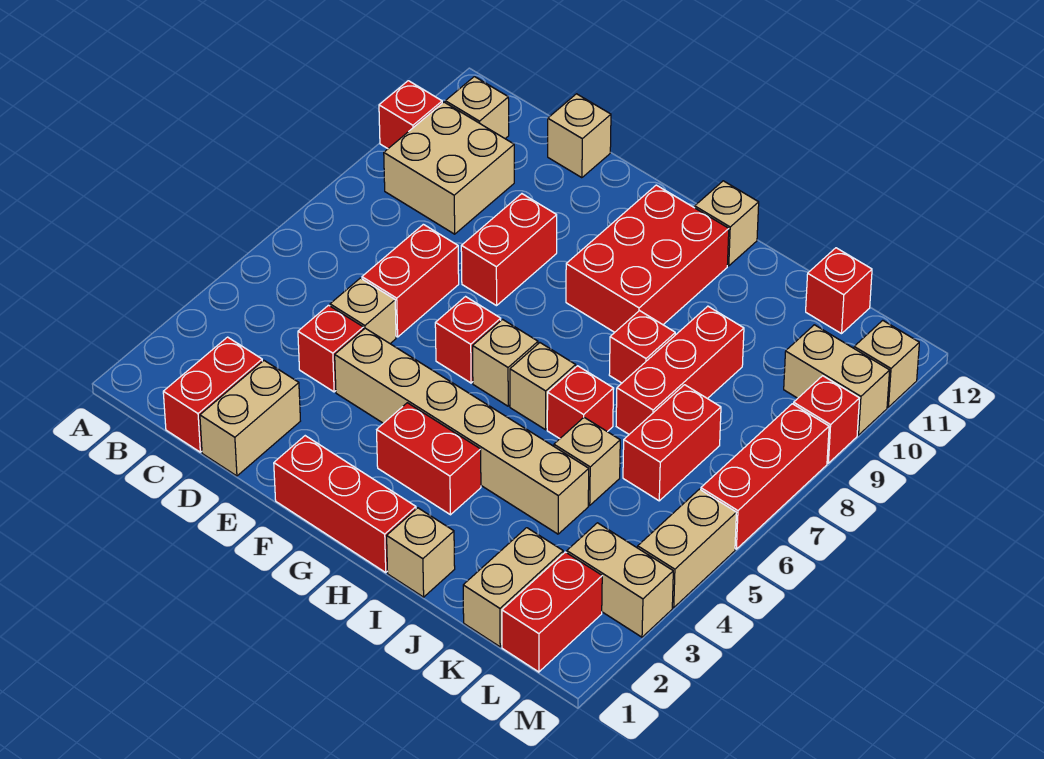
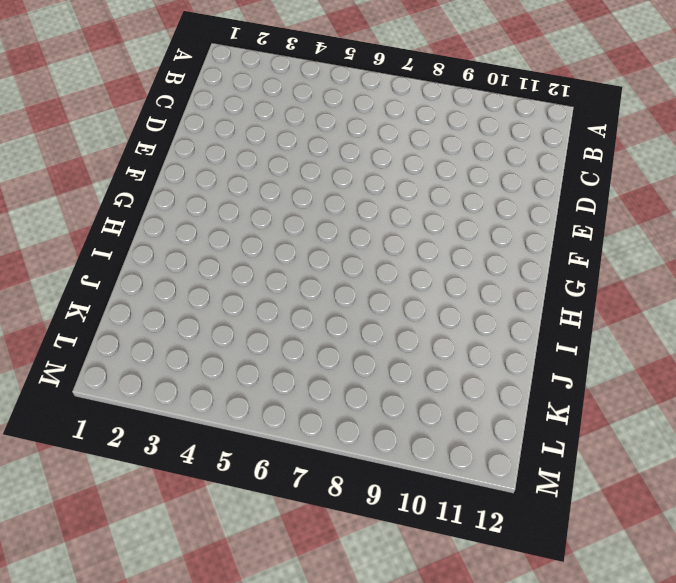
none -> red 1x1 brick [379,81,442,149]
none -> tan 2x2 brick [384,102,514,234]
none -> tan 1x1 brick [445,77,509,139]
none -> red 1x2 brick [163,337,262,452]

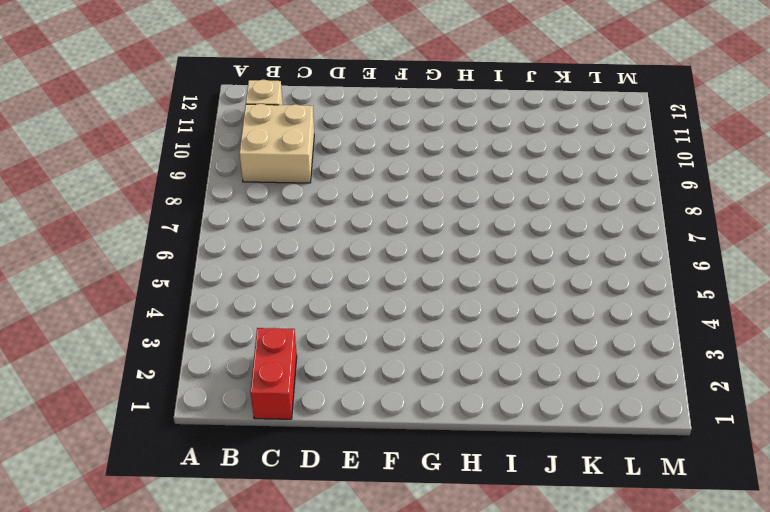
none -> red 1x1 brick [379,81,442,149]
none -> tan 1x2 brick [200,361,300,476]
none -> red 1x1 brick [298,305,363,392]
none -> tan 1x1 brick [330,278,396,343]

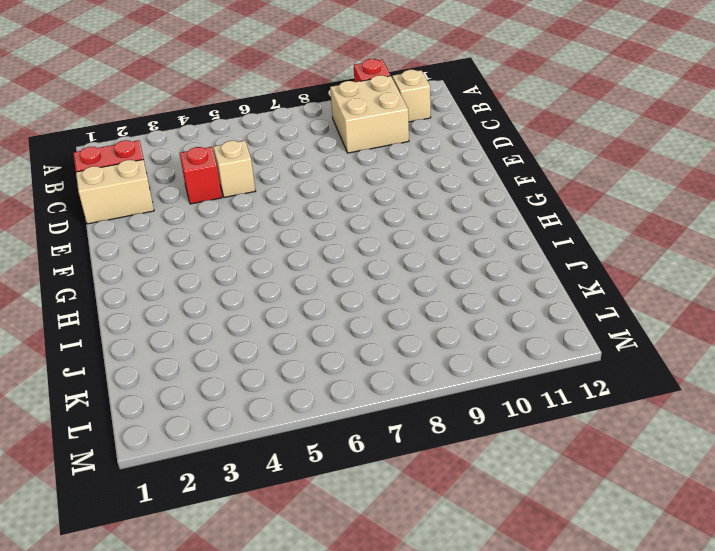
none -> red 1x2 brick [362,224,459,337]
none -> tan 1x1 brick [548,94,611,178]
none -> tan 1x6 brick [335,328,589,534]
none -> red 1x2 brick [461,194,557,306]

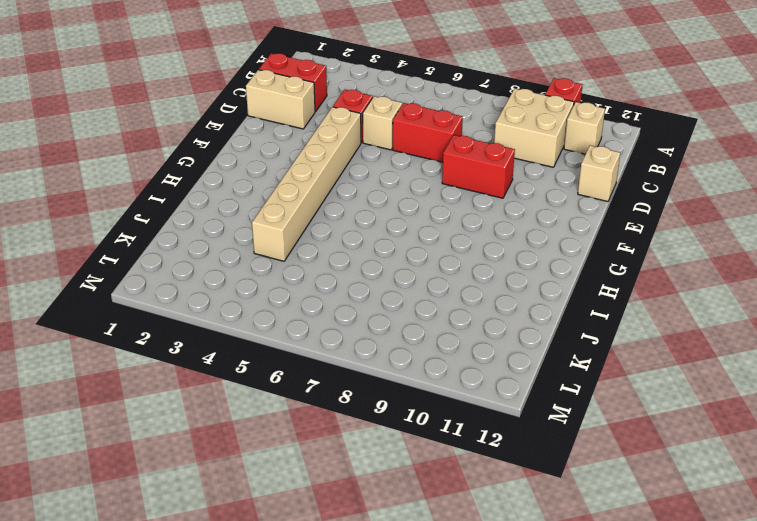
none -> red 1x3 brick [274,436,416,572]
none -> red 1x1 brick [435,297,501,383]
none -> red 1x2 brick [377,403,481,515]
none -> tan 1x1 brick [473,319,538,406]

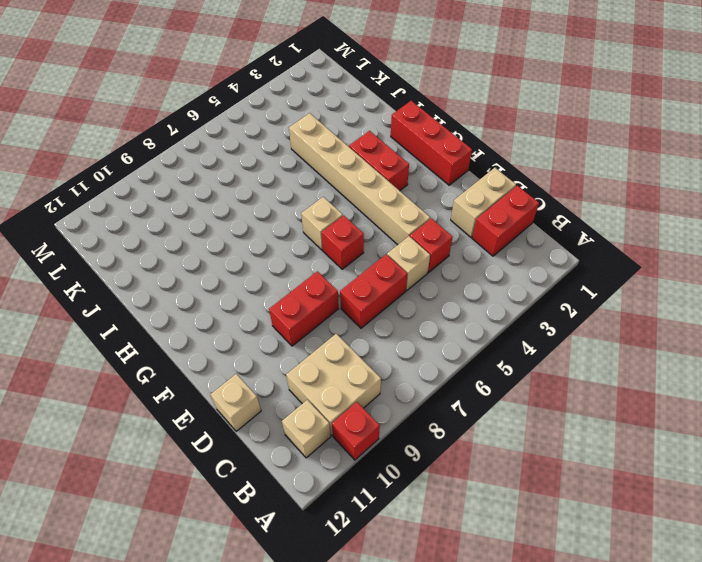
none -> red 2x3 brick [566,185,729,332]
none -> tan 1x1 brick [510,343,576,430]
none -> tan 1x1 brick [695,181,759,266]
none -> tan 1x1 brick [387,508,455,597]

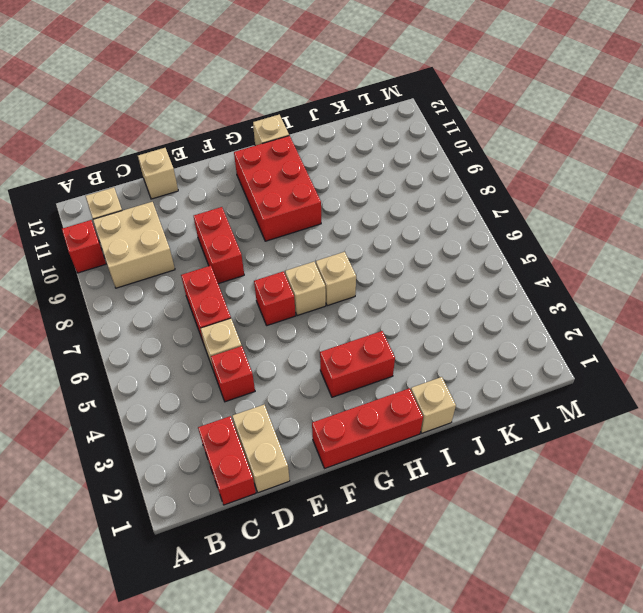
none -> tan 1x6 brick [335,328,589,534]
none -> red 1x1 brick [547,366,614,439]
none -> red 1x1 brick [609,311,675,383]
none -> tan 1x1 brick [554,418,620,505]

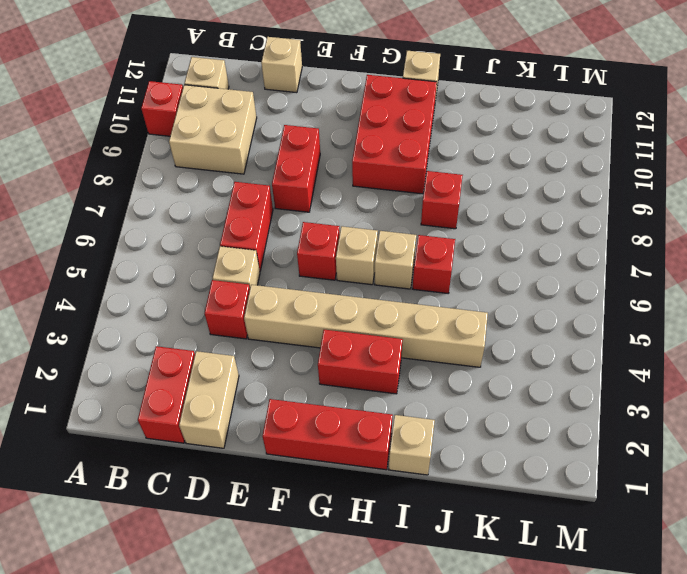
none -> tan 1x1 brick [554,418,620,505]
none -> red 1x3 brick [616,306,744,434]
none -> tan 1x2 brick [463,528,563,647]
none -> red 1x2 brick [623,385,721,501]

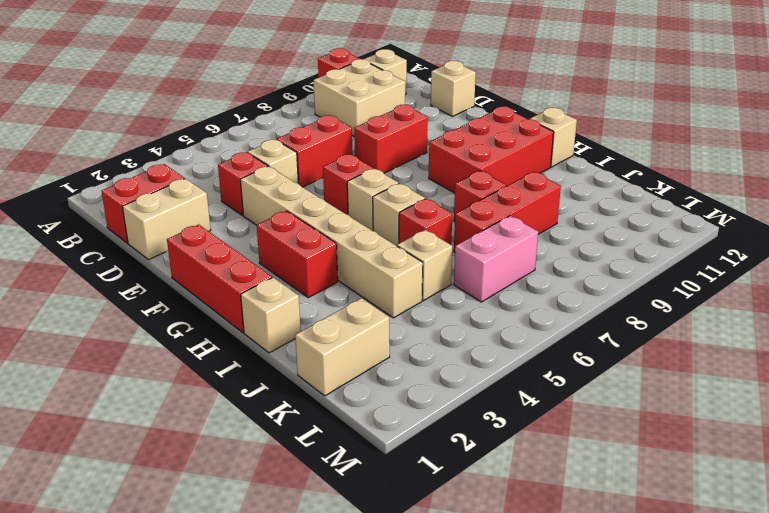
pink 1x2 brick [454,216,538,302] -> red 1x2 brick [623,385,721,501]
none -> red 1x1 brick [806,248,872,334]
none -> red 1x2 brick [502,552,602,672]
none -> tan 1x2 brick [567,523,673,637]
none -> tan 1x2 brick [784,325,890,435]

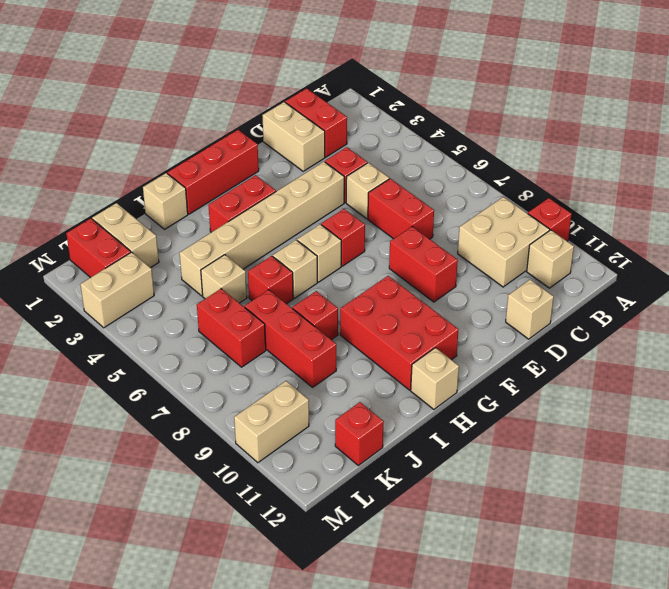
none -> tan 1x2 brick [638,489,736,608]
none -> red 1x3 brick [701,404,829,549]
none -> red 1x1 brick [794,376,859,463]
none -> tan 1x1 brick [854,320,919,407]

